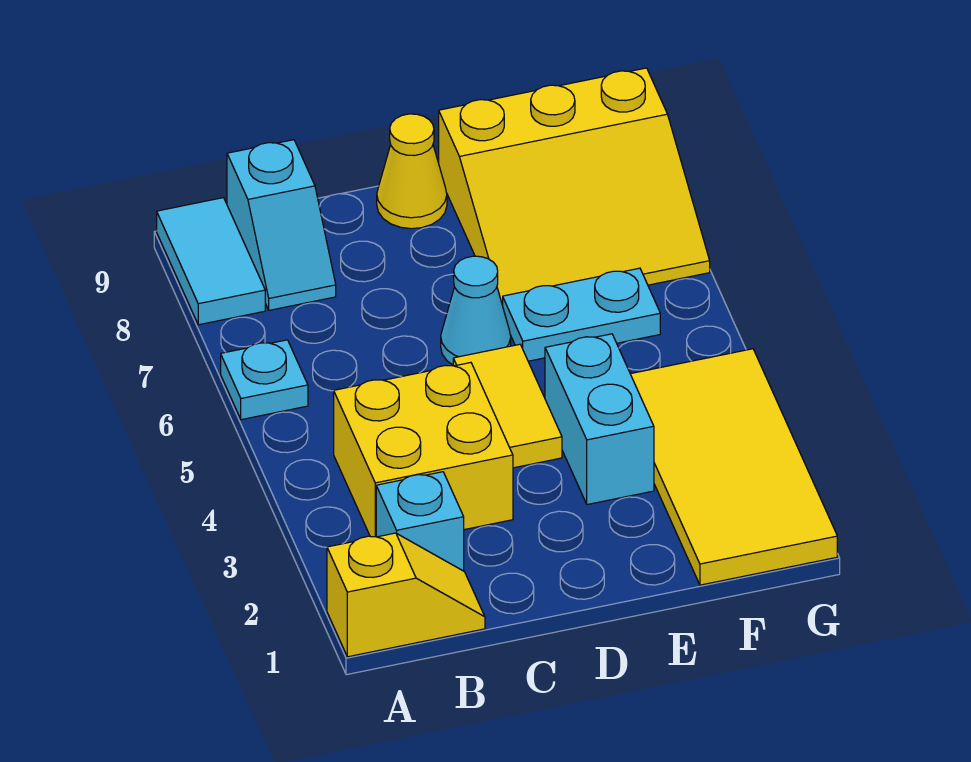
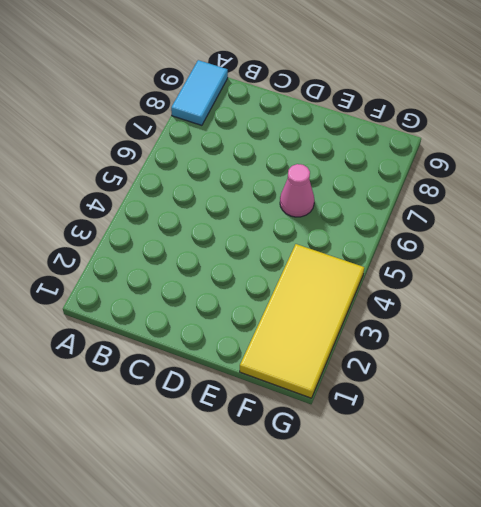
pink 1x1 cone [280,164,314,217] -> cyan 1x2 plate [503,268,660,361]
none -> yellow 1x2 slope [327,533,485,657]
none -> cyan 1x1 plate [221,340,308,420]
none -> cyan 1x1 brick [376,472,464,571]

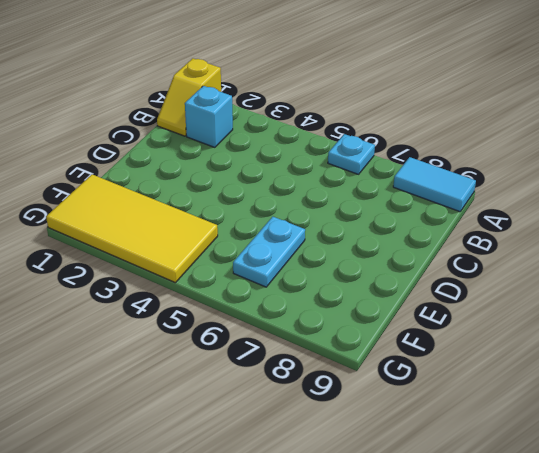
none -> yellow 2x2 brick [334,363,513,537]
none -> cyan 1x2 slope [227,140,336,310]
none -> yellow 1x2 tile [453,344,562,468]

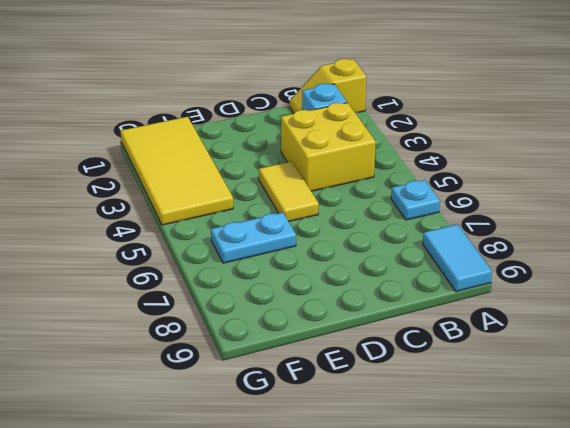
none -> cyan 1x2 slope [227,140,336,310]
none -> cyan 1x1 cone [441,256,511,365]
none -> yellow 1x1 cone [377,114,447,229]

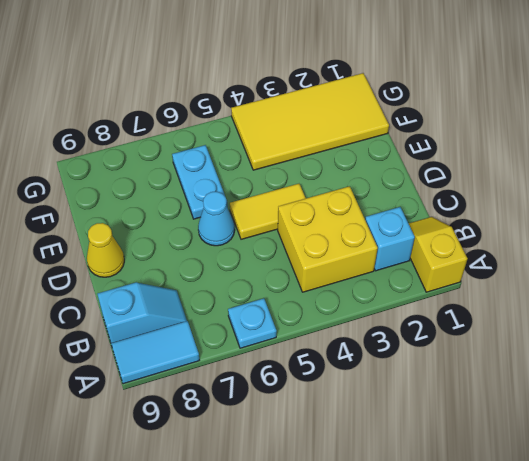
none -> cyan 1x2 brick [545,334,654,505]
none -> yellow 3x3 slope [439,68,710,305]

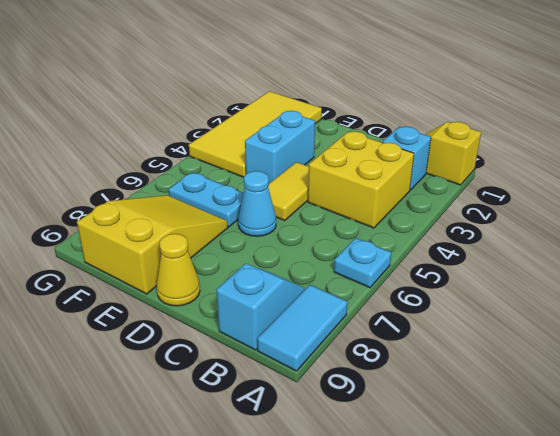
yellow 2x3 slope [77,195,228,294] -> yellow 3x3 slope [439,68,710,305]

